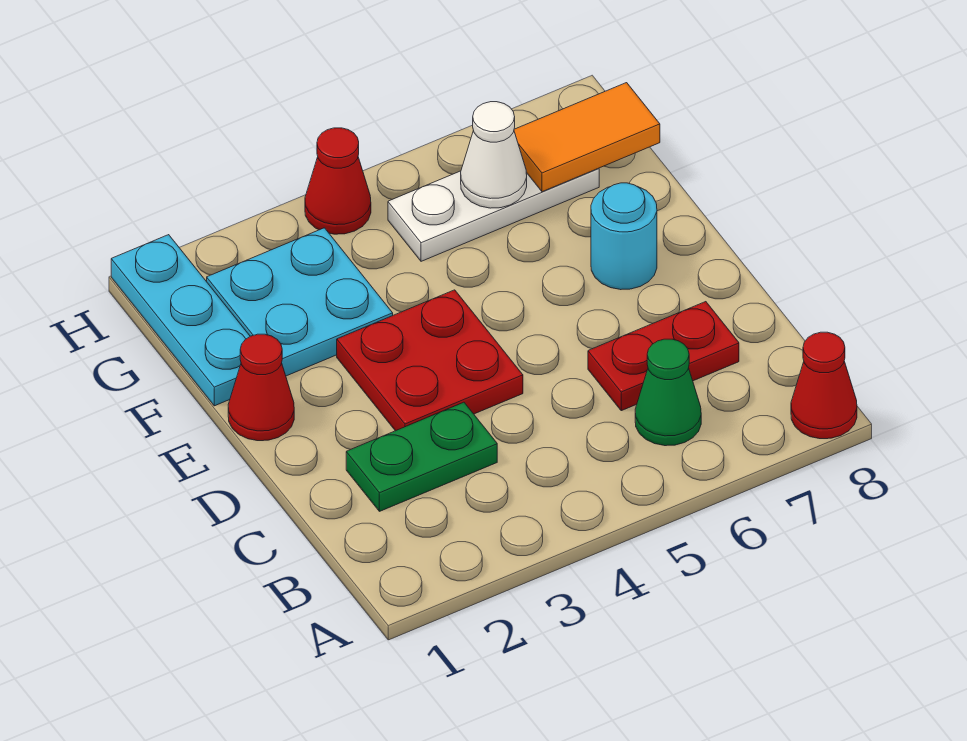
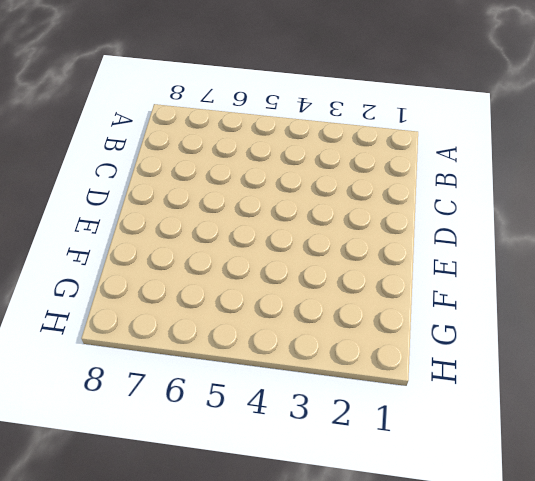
none -> red 1x1 cone [791,332,857,439]
none -> green 1x1 cone [635,339,701,446]
none -> green 1x2 plate [346,402,497,511]

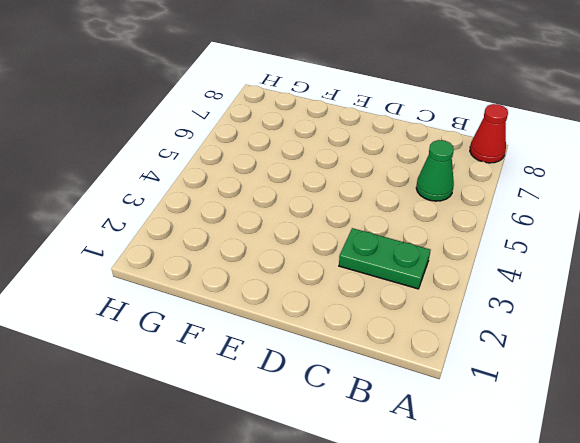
green 1x2 plate [339,228,430,289] -> green 1x2 plate turned to [346,402,497,511]
none -> red 1x2 plate [588,302,739,411]
none -> red 2x2 plate [337,290,523,431]
none -> red 1x1 cone [228,334,294,441]

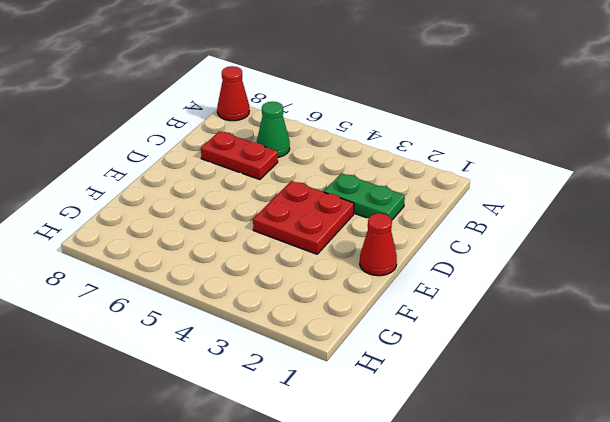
none -> cyan 1x1 round brick [591,183,657,290]
none -> cyan 1x3 plate [111,235,250,406]
none -> cyan 2x2 plate [207,228,393,376]

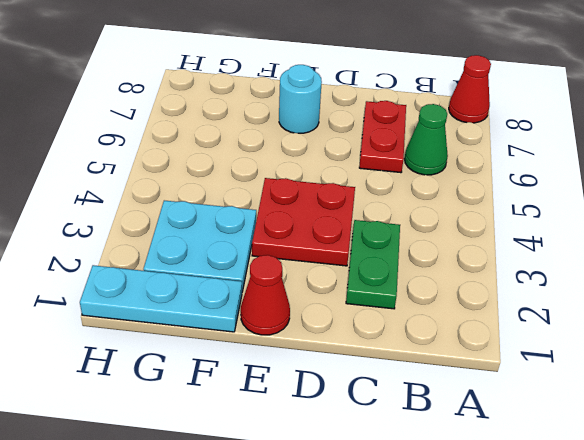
none -> white 1x3 plate [388,168,599,261]
none -> red 1x1 cone [305,128,371,234]
none -> white 1x1 cone [461,102,527,208]

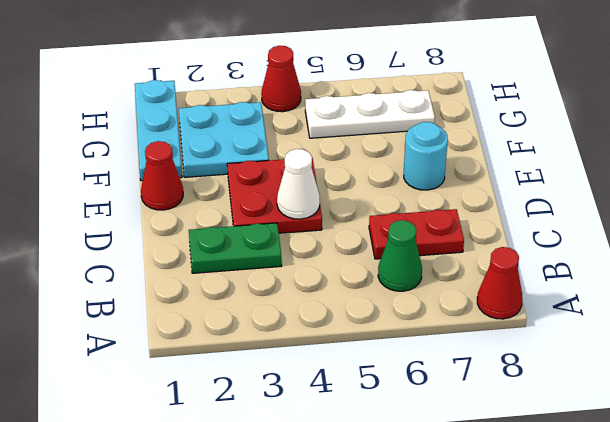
white 1x1 cone [277,149,320,219] -> white 1x1 cone moved to [461,102,527,208]
none -> orange 1x2 tile [514,83,660,192]

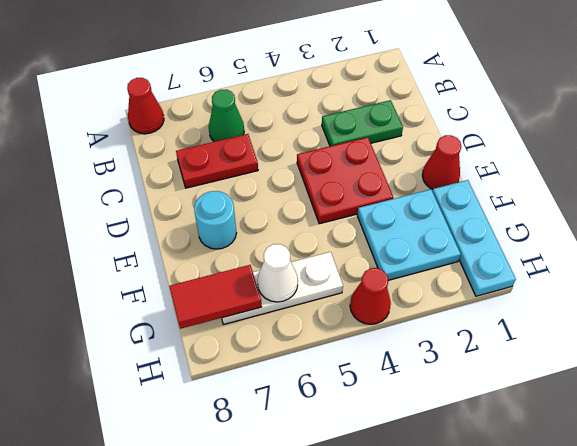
red 1x2 tile [169,265,262,329] -> orange 1x2 tile [514,83,660,192]

